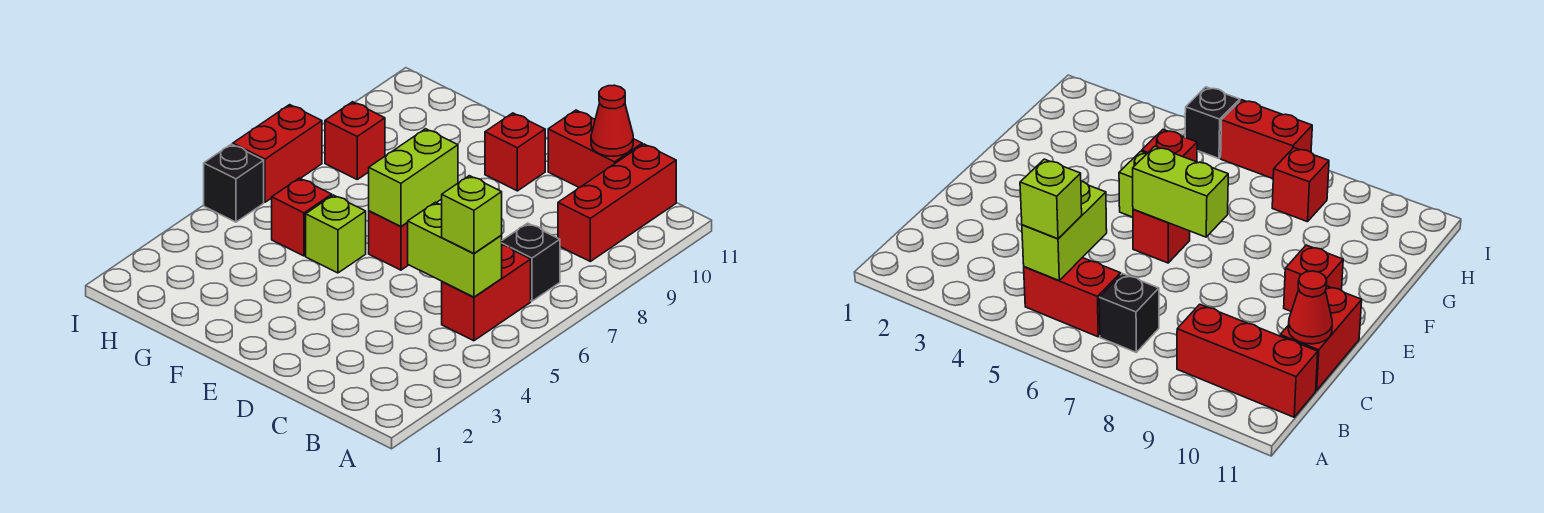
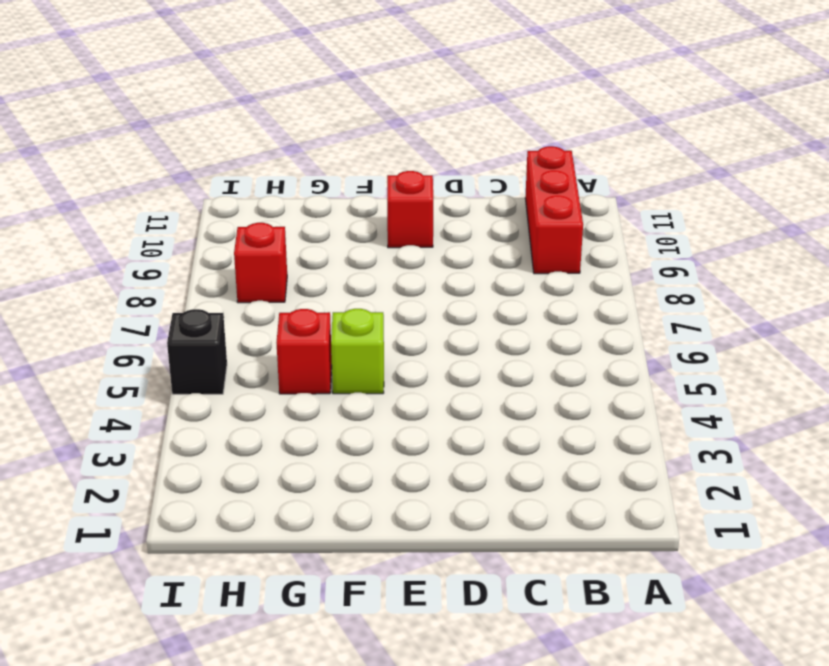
none -> red 1x2 brick [442,245,531,341]
none -> black 1x1 brick [502,223,560,301]
none -> red 1x2 brick [548,110,642,188]

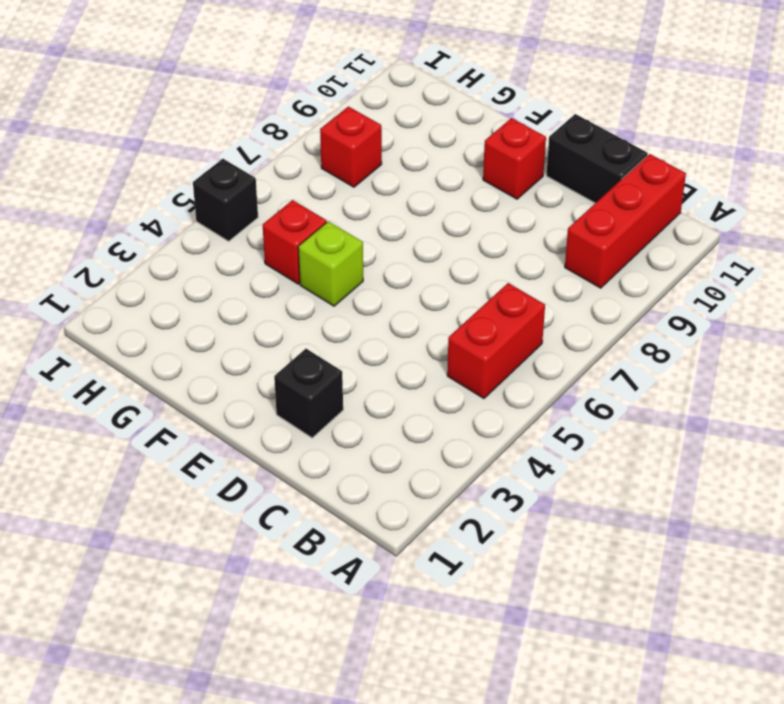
black 1x2 brick [546,114,648,203] -> red 1x2 brick [548,110,642,188]
black 1x1 brick [274,349,343,438] -> black 1x1 brick moved to [502,223,560,301]
none -> red 1x1 brick [369,211,408,270]
none -> red 1x2 brick [233,105,322,202]
none -> lime 1x2 brick [407,202,502,297]

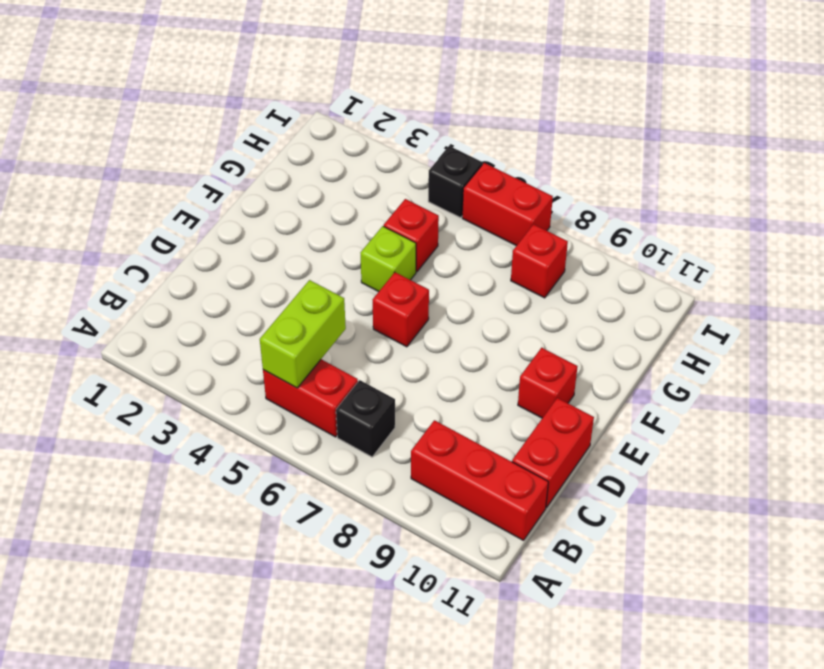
none -> red 1x1 cone [591,85,633,156]
none -> lime 1x2 brick [369,129,458,227]
none -> lime 1x1 brick [442,176,502,253]

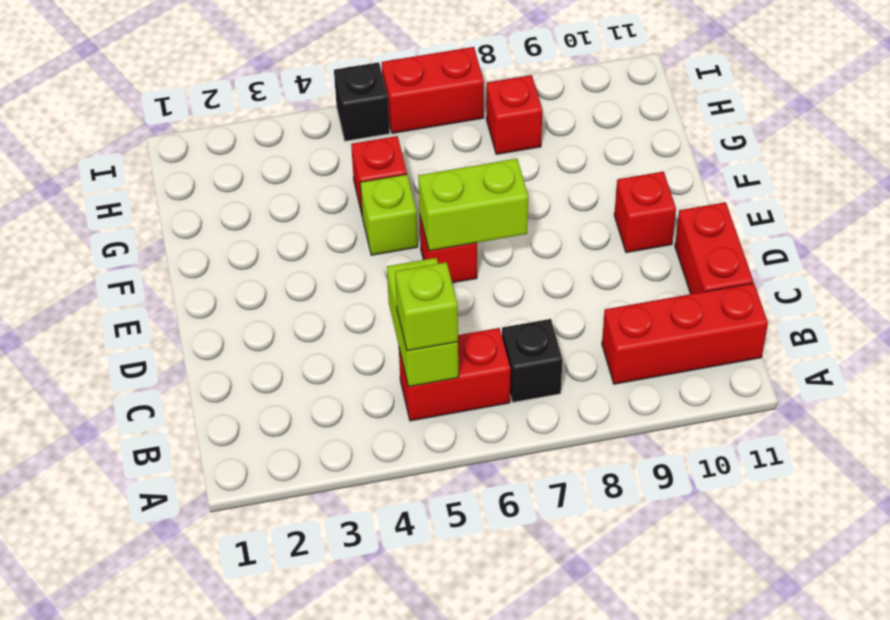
none -> red 1x1 cone [591,85,633,156]

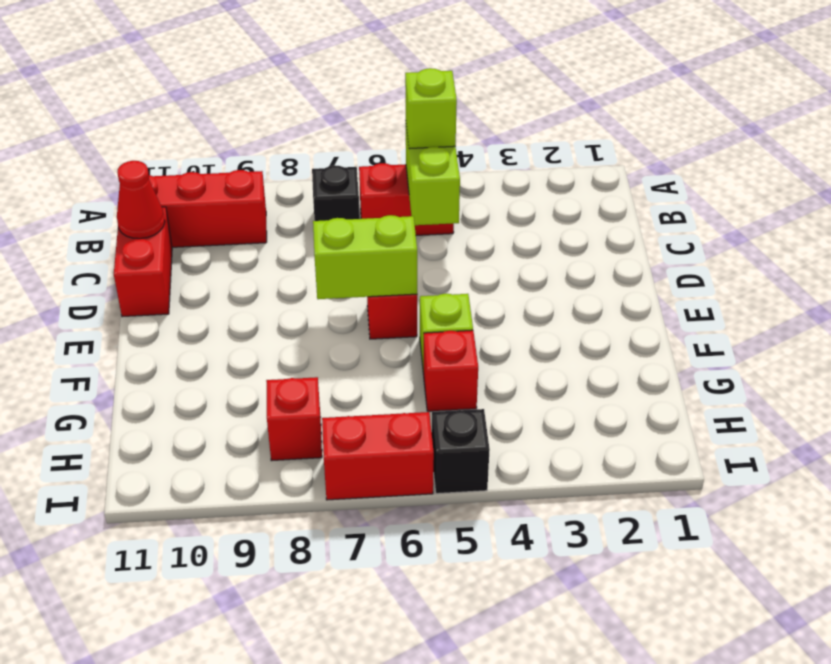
none -> red 1x1 brick [485,113,545,191]

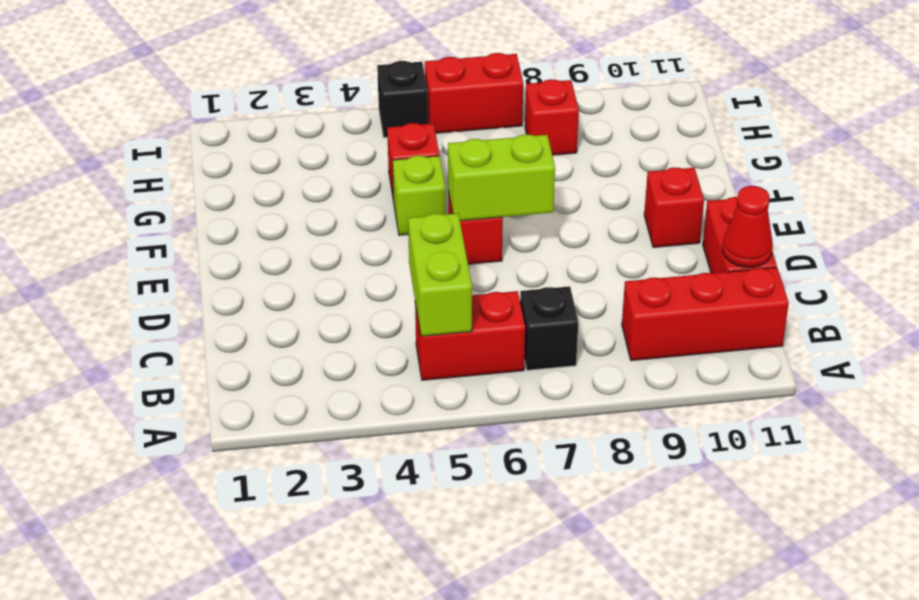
none -> lime 1x1 brick [442,176,502,253]

